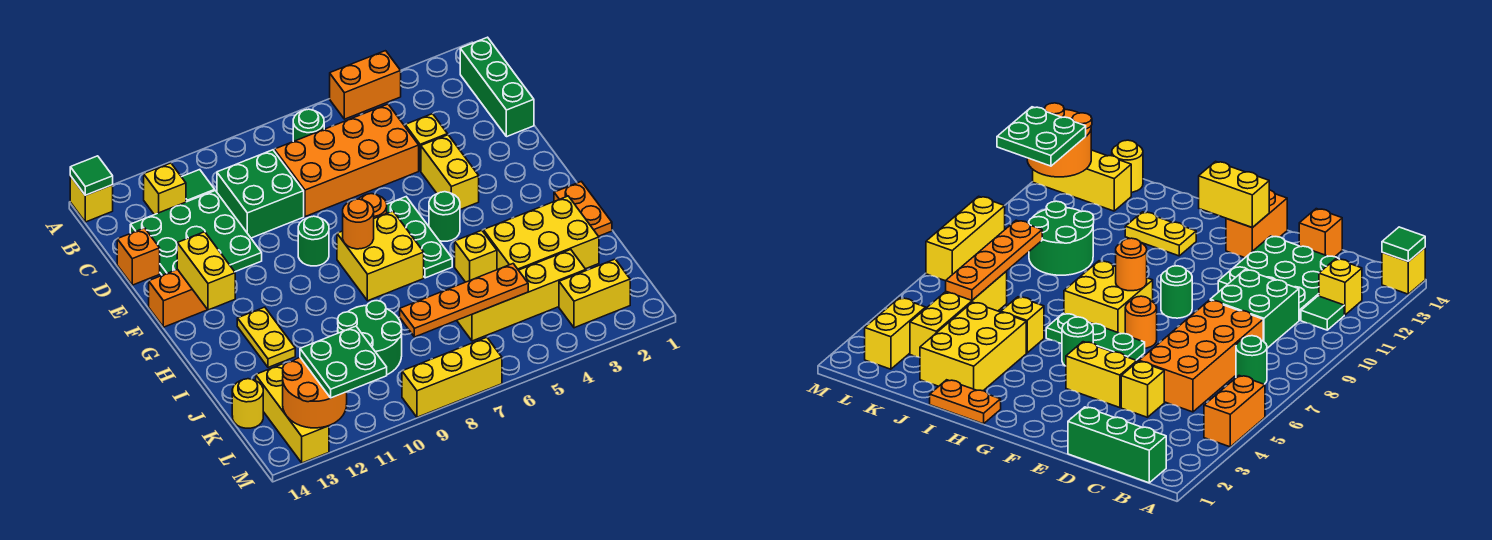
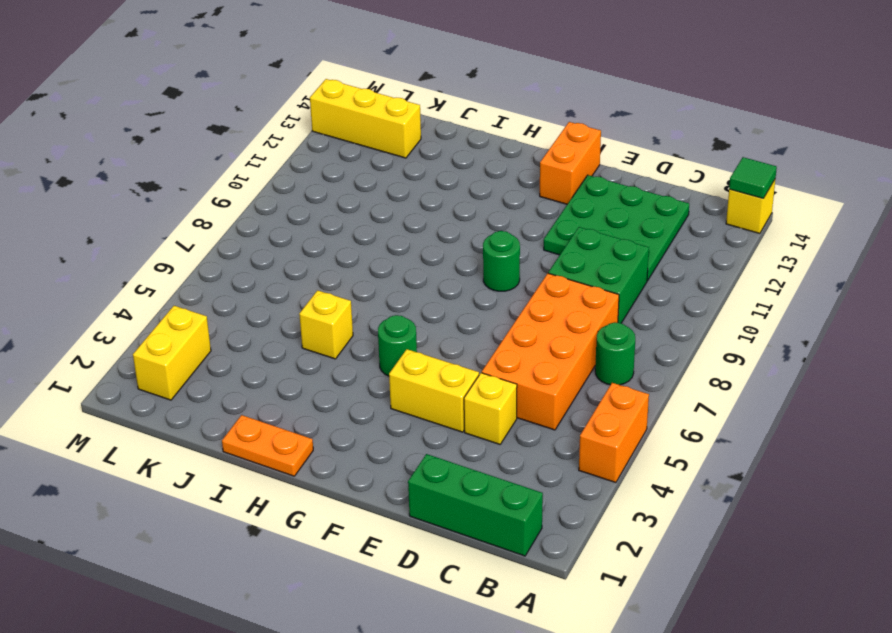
none -> green 1x1 tile [182,170,215,202]
none -> yellow 1x1 brick [144,163,186,215]
none -> orange 1x1 brick [117,228,160,285]
none -> green 1x3 plate [387,197,452,278]

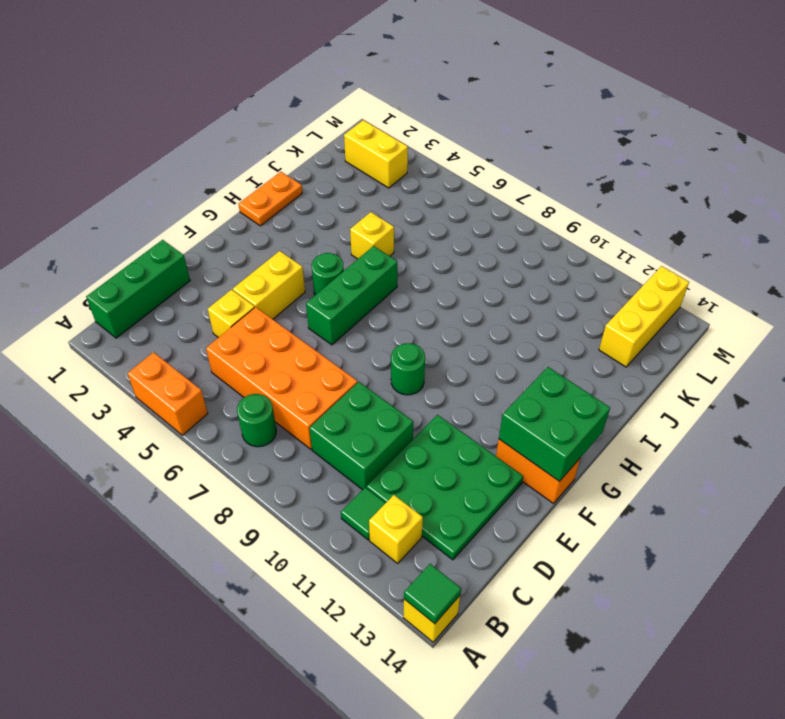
green 1x3 brick [306,246,397,345] -> green 1x3 plate [387,197,452,278]
green 2x2 brick [499,367,610,482] -> yellow 1x2 brick [177,232,235,310]
none -> orange 1x1 brick [117,228,160,285]
none -> orange 1x1 round brick [359,194,387,218]
none -> yellow 2x2 brick [337,211,424,301]
none -> yellow 1x2 plate [237,307,295,367]

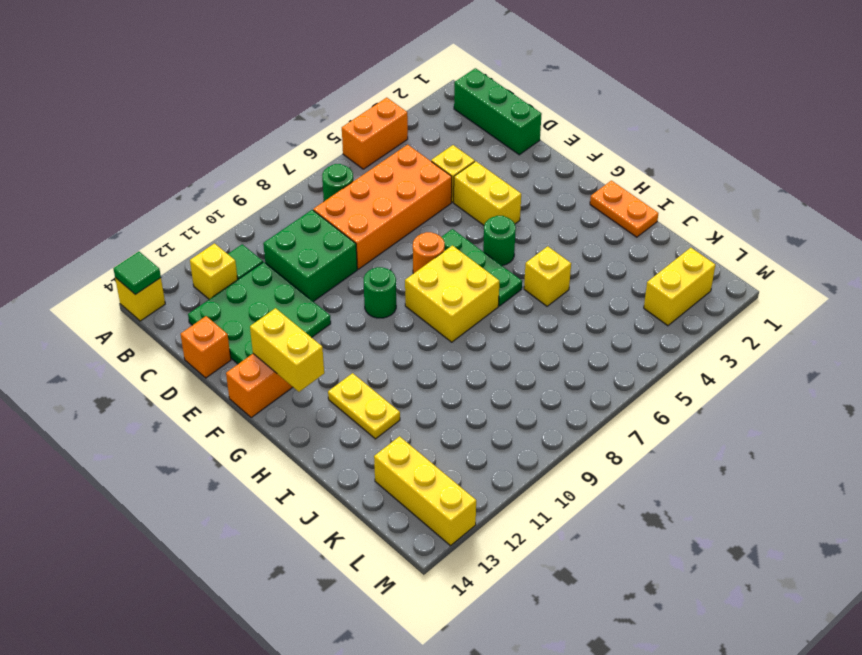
none -> yellow 2x3 brick [483,196,599,270]
none -> green 2x2 round brick [338,301,402,375]
none -> yellow 1x4 brick [457,250,586,341]
none -> yellow 1x1 round brick [232,379,263,428]

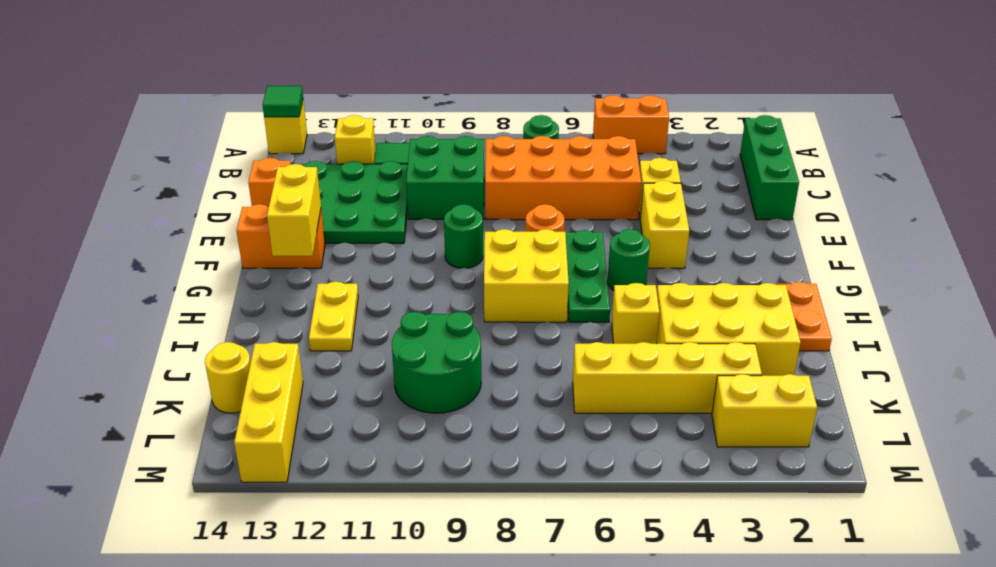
none -> yellow 1x3 brick [402,337,502,417]
none -> orange 1x1 round brick [343,199,374,249]
none -> orange 1x4 plate [400,264,528,337]
none -> orange 2x2 round brick [283,358,347,428]

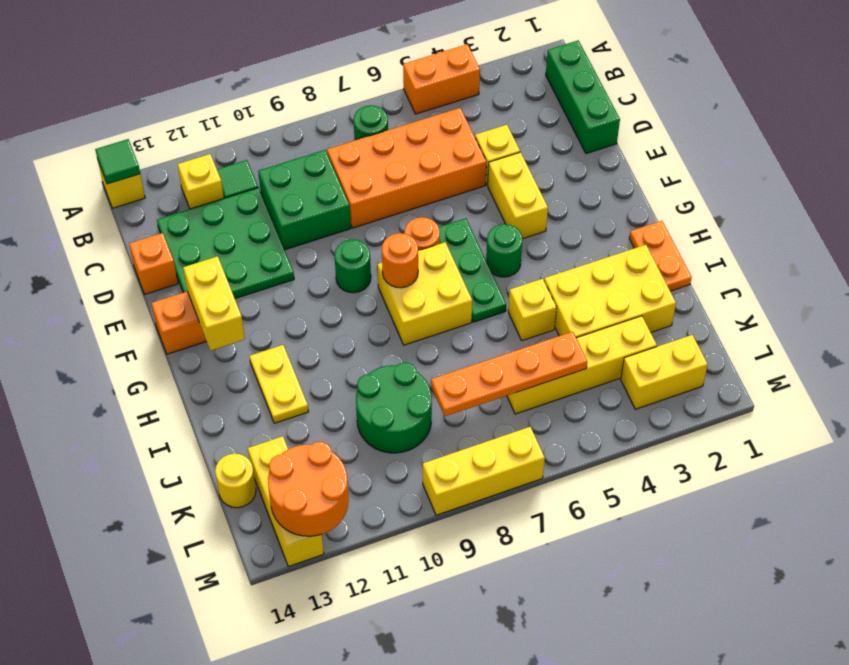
none -> green 2x2 plate [300,326,387,398]

